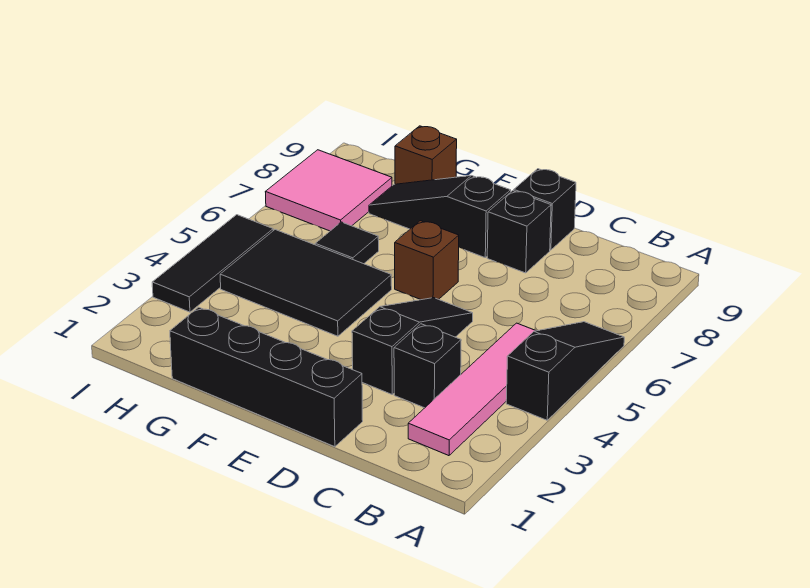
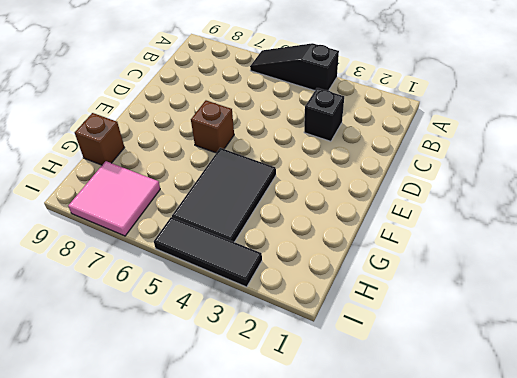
none -> pink 1x4 tile [408,323,536,456]
none -> black 1x4 brick [170,307,363,447]
none -> black 1x3 slope [352,298,473,394]

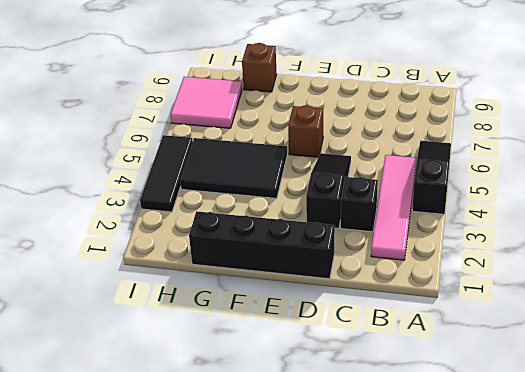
none -> black 1x1 brick [487,191,551,273]
none -> black 1x1 brick [514,169,576,250]
none -> black 1x3 slope [369,176,511,257]

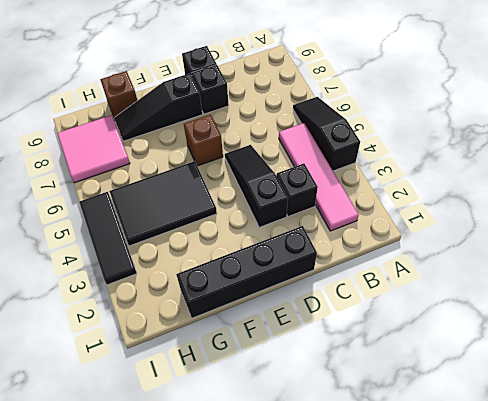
none -> black 1x1 tile [315,222,379,264]

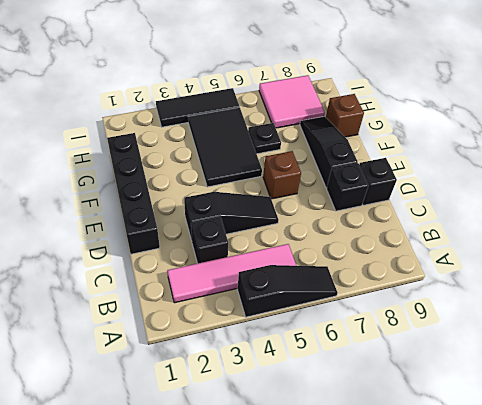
black 1x1 plate [248,123,281,154] -> black 1x1 tile [315,222,379,264]

